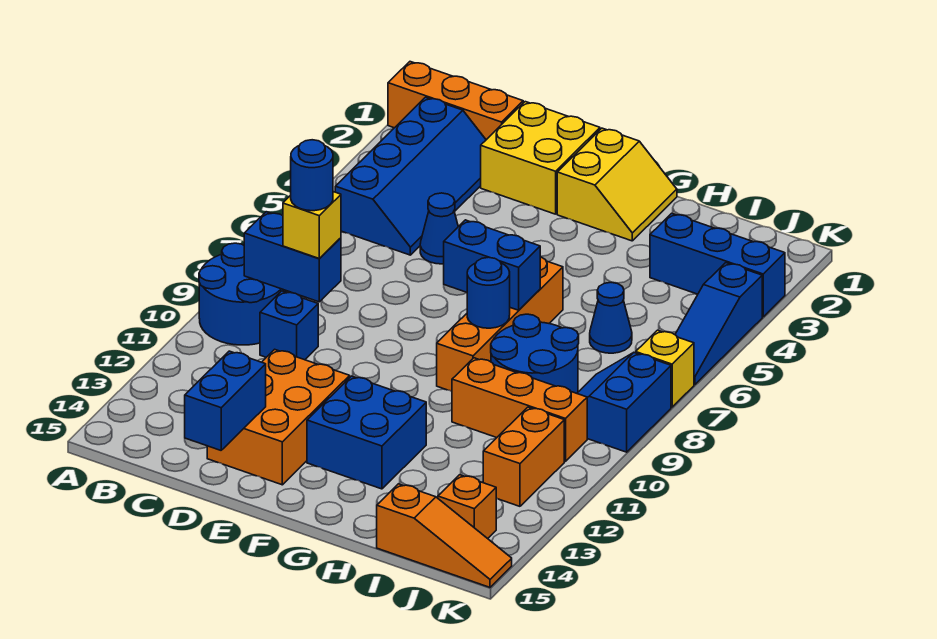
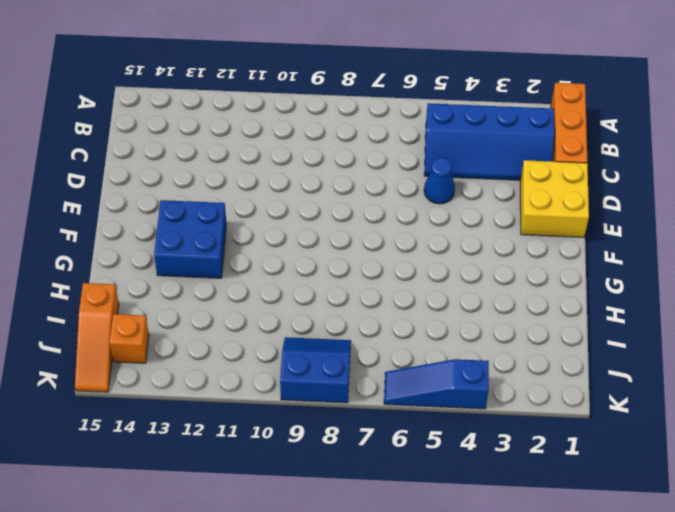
none -> blue 2x2 round brick [199,243,286,345]
none -> blue 1x1 brick [260,291,318,360]
none -> orange 2x3 brick [207,349,350,485]

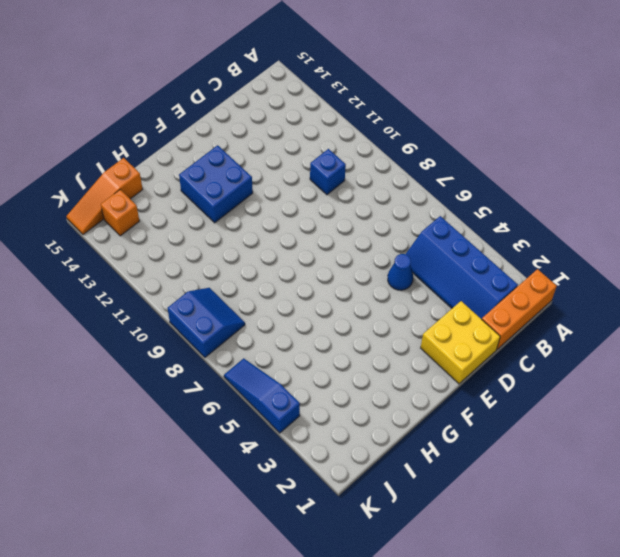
none -> blue 2x2 round brick [199,243,286,345]
none -> orange 2x3 brick [207,349,350,485]
none -> yellow 2x2 slope [557,128,677,241]

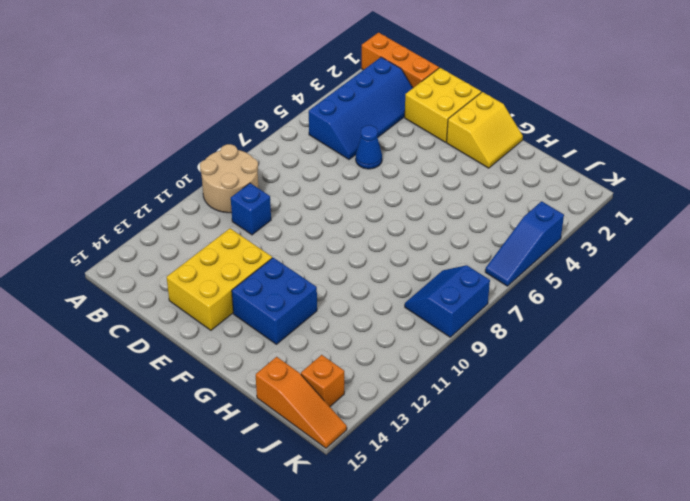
tan 2x2 round brick [200,144,258,213] -> blue 2x2 round brick [199,243,286,345]
yellow 2x3 brick [167,229,272,330] -> orange 2x3 brick [207,349,350,485]
none -> orange 1x4 brick [437,257,563,391]
none -> blue 2x2 round brick [491,314,579,393]
none -> orange 1x3 brick [452,358,587,461]

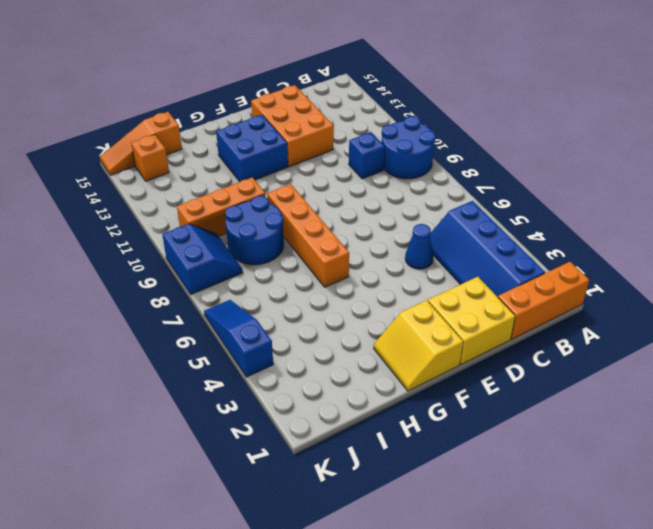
none -> blue 1x3 brick [650,213,785,317]
none -> blue 1x1 cone [590,283,632,353]
none -> orange 1x2 brick [483,407,564,506]

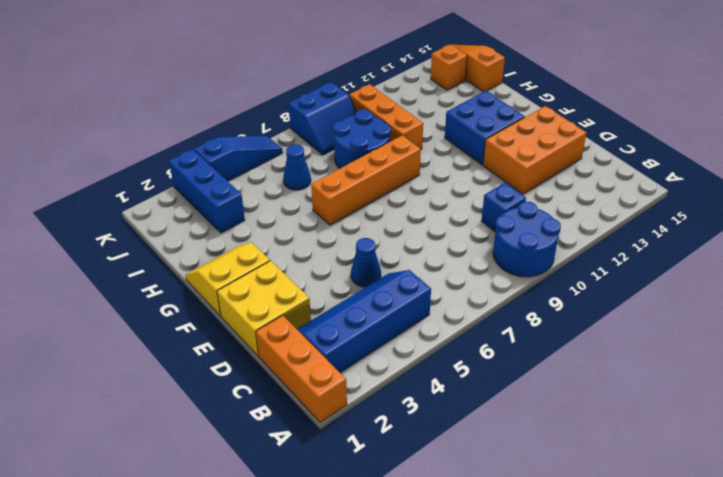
none -> orange 1x2 brick [483,407,564,506]
none -> yellow 1x1 brick [636,330,694,407]
none -> blue 1x2 brick [244,212,341,302]

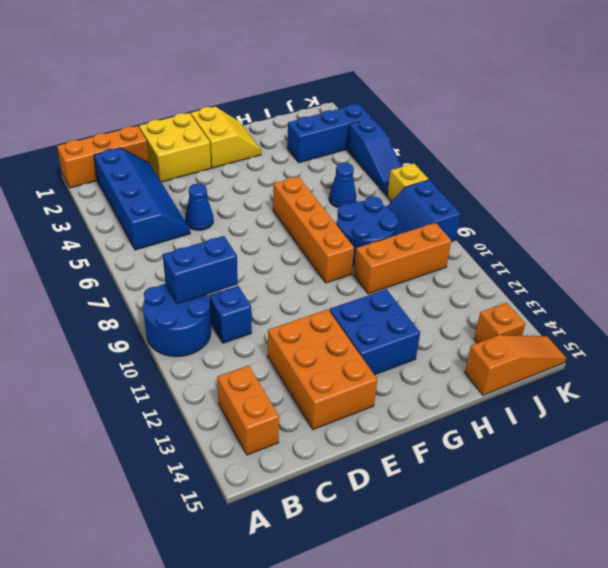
orange 1x2 brick [217,366,279,455] -> orange 1x2 brick moved to [483,407,564,506]
none -> blue 1x2 brick [185,351,266,450]
none -> blue 1x2 brick [444,220,540,310]
none -> blue 1x1 round brick [467,257,510,328]

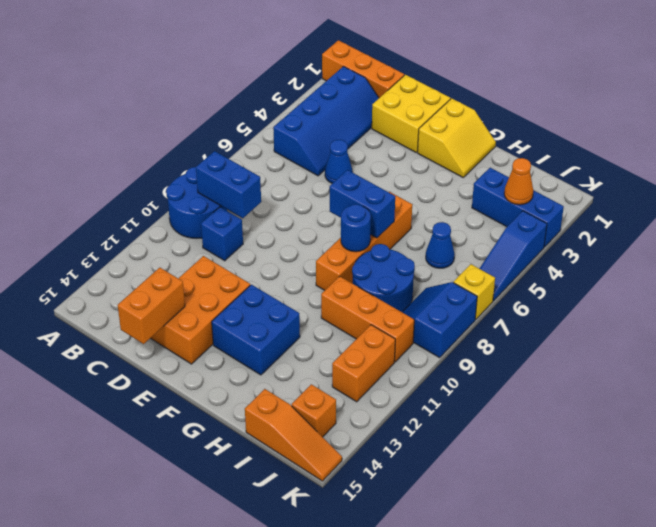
orange 1x2 brick [118,268,185,344] -> blue 1x2 brick [185,351,266,450]
orange 1x1 cone [504,158,533,205] -> none
none -> yellow 1x1 brick [283,192,341,259]
none -> blue 1x1 round brick [291,140,333,211]

